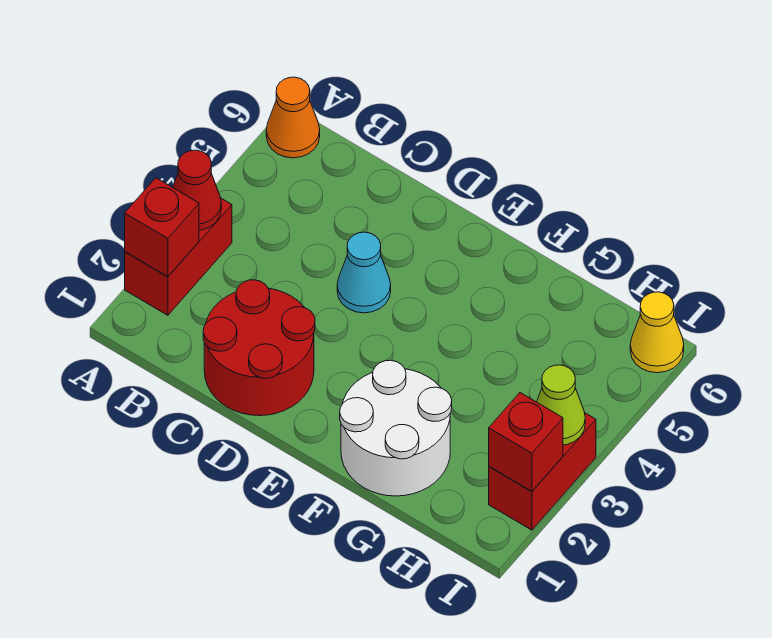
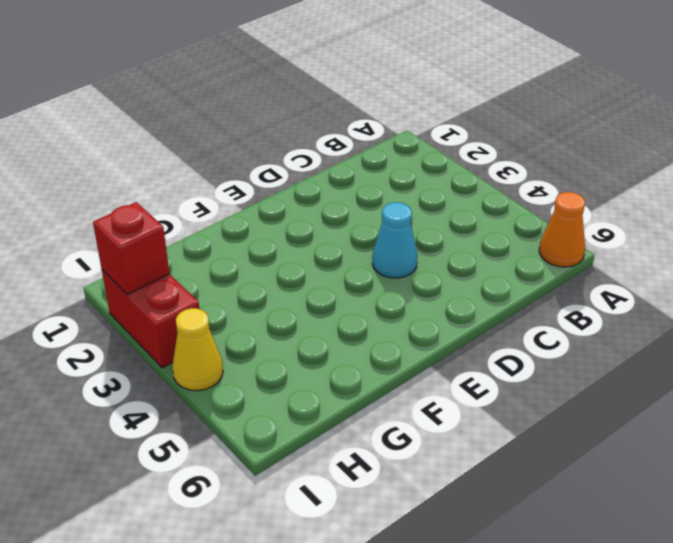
yellow 1x1 cone [172,308,223,391] -> yellow 1x1 cone moved to [630,292,684,373]
none -> red 1x2 brick [125,198,232,315]
none -> red 2x2 round brick [203,280,315,416]

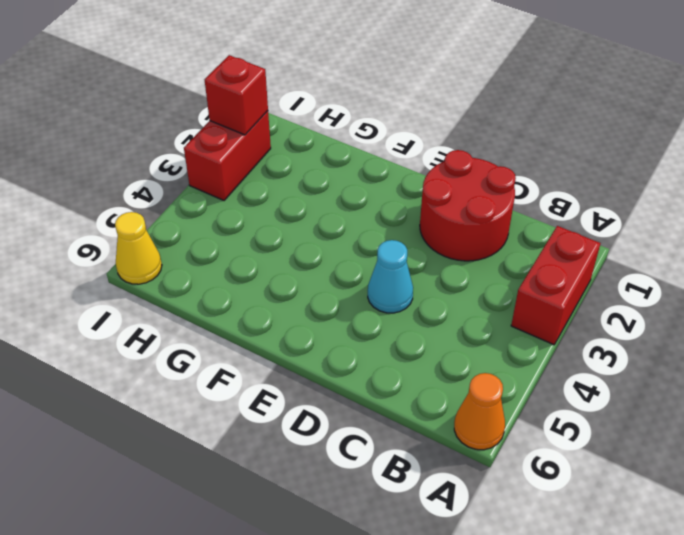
none -> white 2x2 round brick [340,360,452,496]
none -> red 1x1 brick [125,178,199,277]

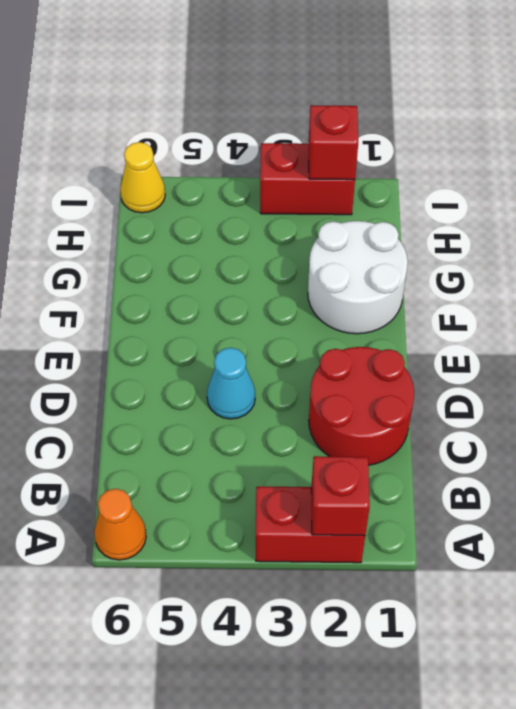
none -> red 1x1 cone [173,150,221,230]
none -> lime 1x1 cone [537,365,585,445]

